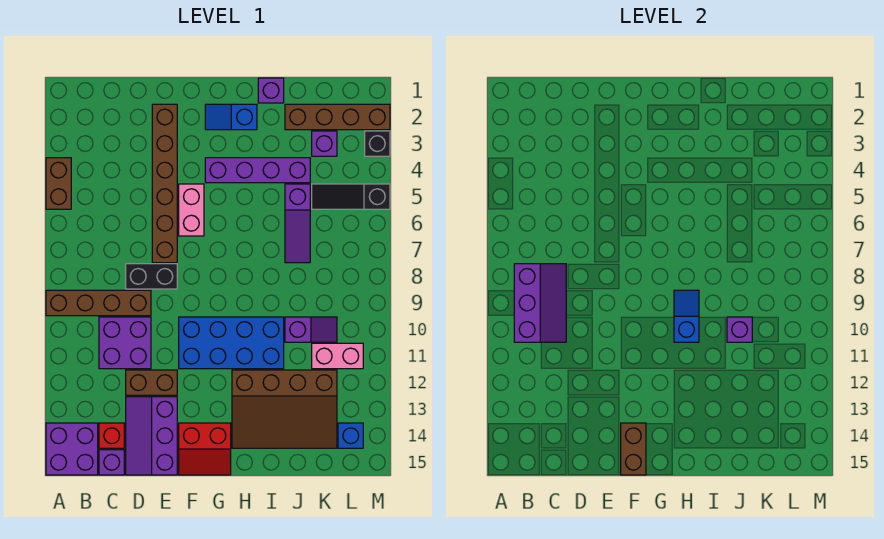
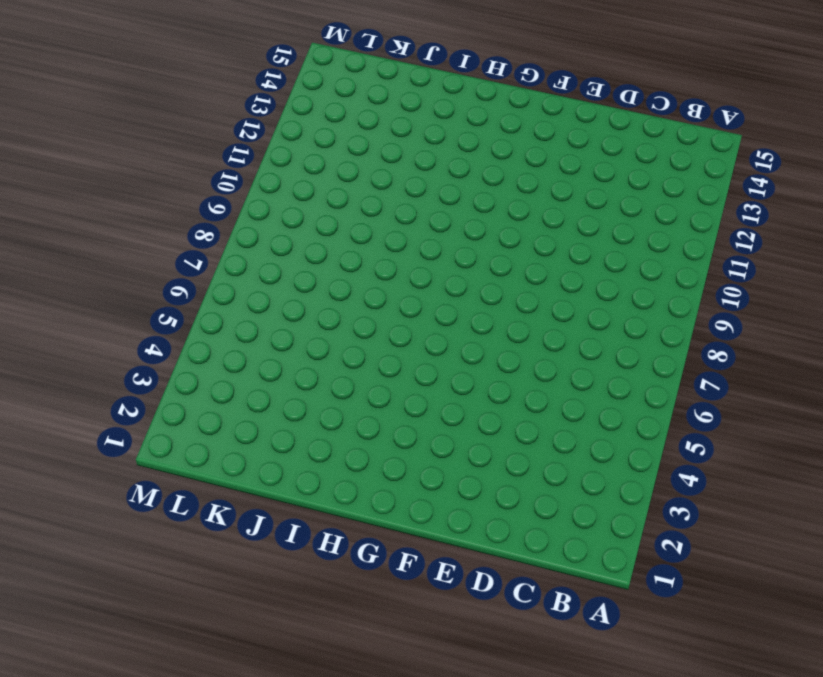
none -> brown 1x2 brick [46,158,71,209]
none -> brown 1x4 brick [46,290,151,316]
none -> purple 2x2 brick [46,423,98,475]

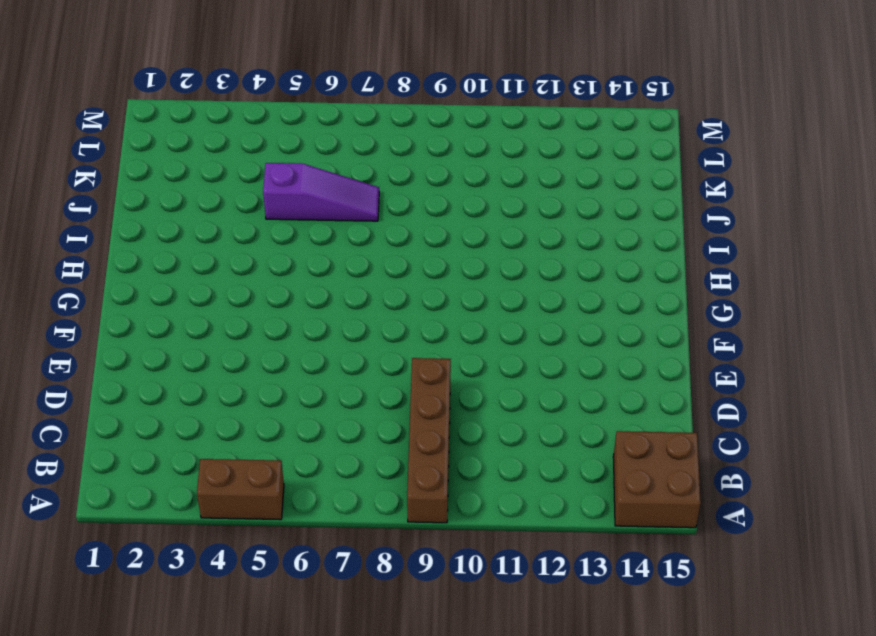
brown 2x2 brick [613,431,701,528] -> purple 2x2 brick [46,423,98,475]
none -> purple 2x2 brick [99,317,151,369]
none -> red 1x1 brick [99,423,124,448]
none -> purple 1x1 brick [99,450,124,475]

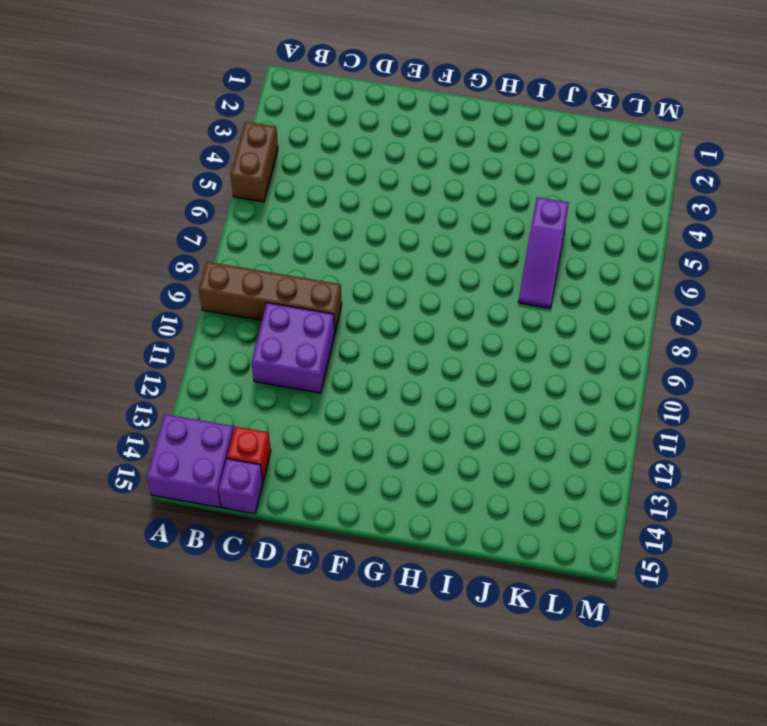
none -> black 1x2 brick [126,264,177,289]
none -> brown 1x2 brick [126,370,177,395]
none -> purple 2x3 slope [126,397,177,475]

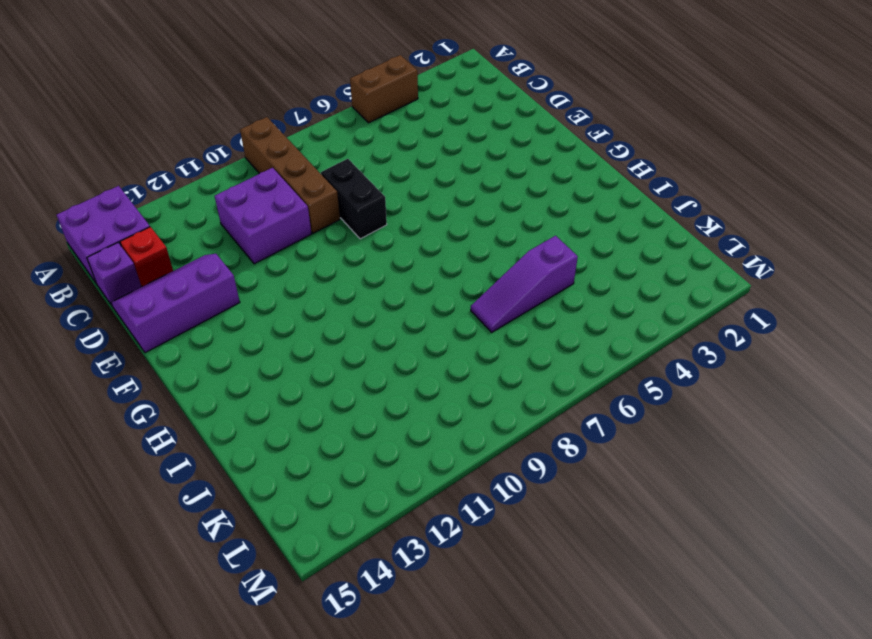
none -> brown 1x2 brick [126,370,177,395]
none -> brown 1x6 brick [152,104,177,263]
none -> pink 1x2 brick [179,184,204,236]

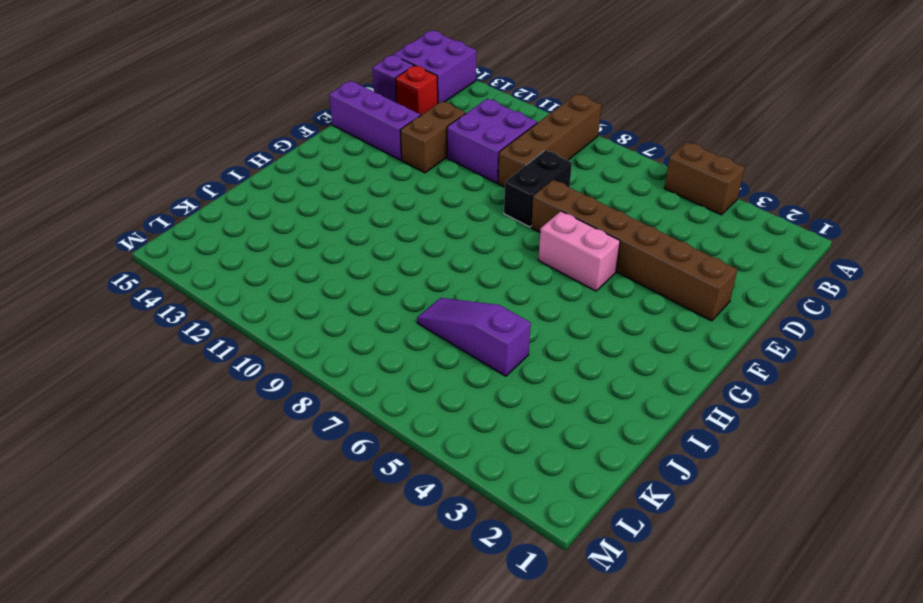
none -> blue 2x4 brick [179,317,284,369]
none -> red 2x2 slope [179,423,231,475]
none -> blue 1x2 slope [205,104,257,130]

